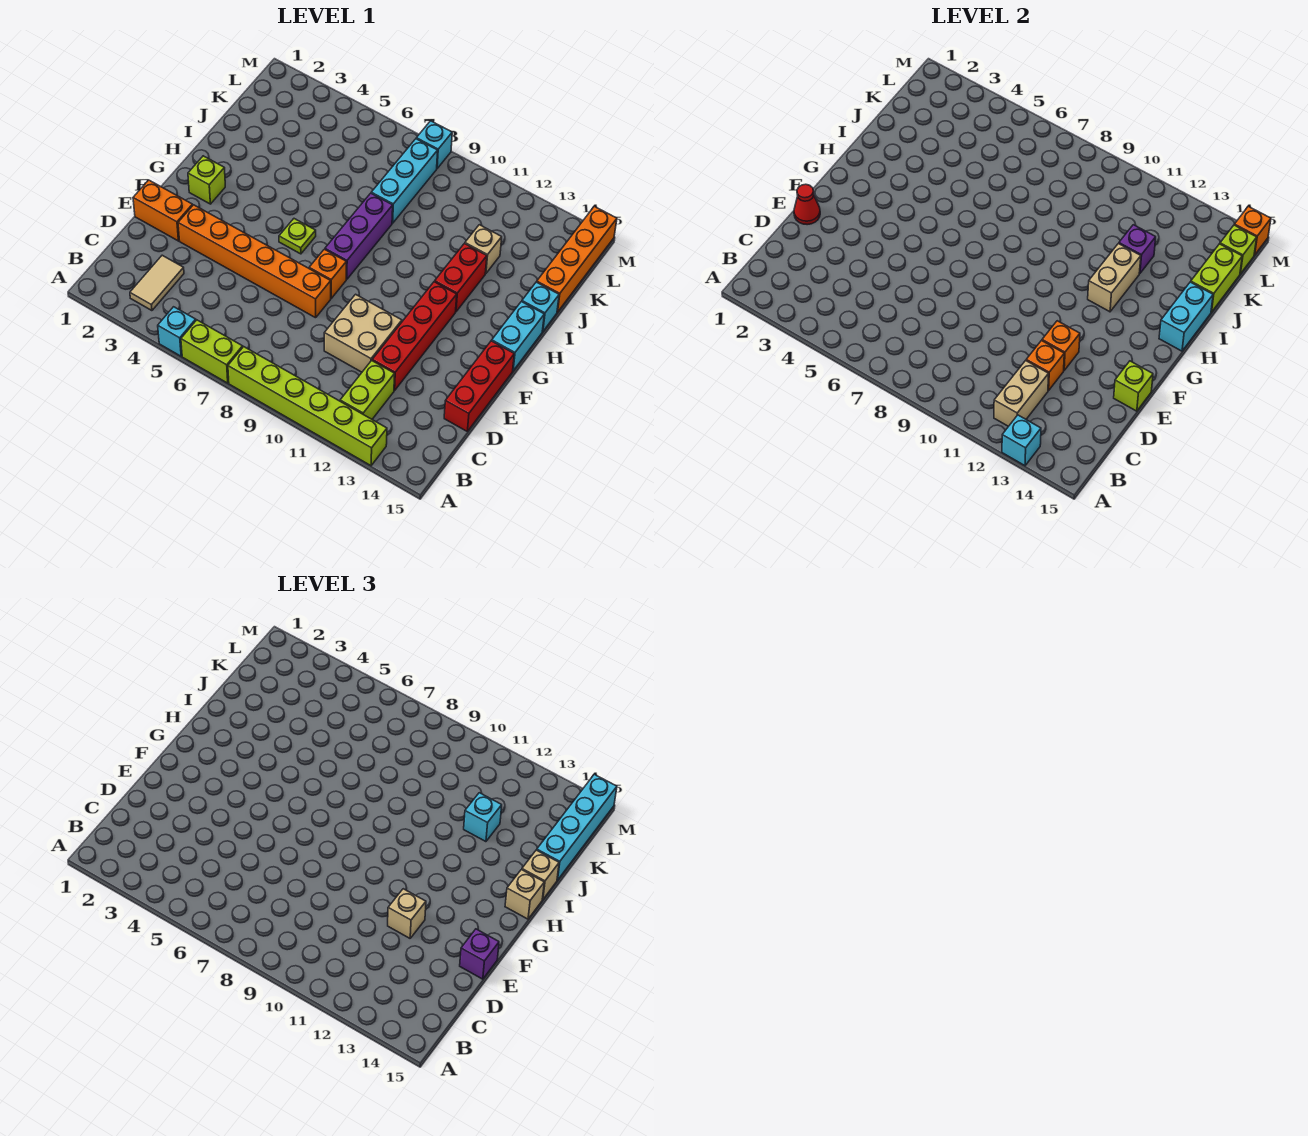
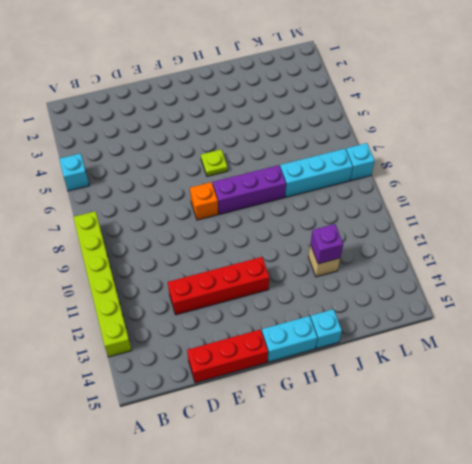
none -> lime 1x2 brick [181,320,243,383]
none -> tan 1x2 tile [130,255,184,311]
none -> lime 1x2 brick [340,361,395,419]
none -> tan 2x2 brick [324,294,402,372]

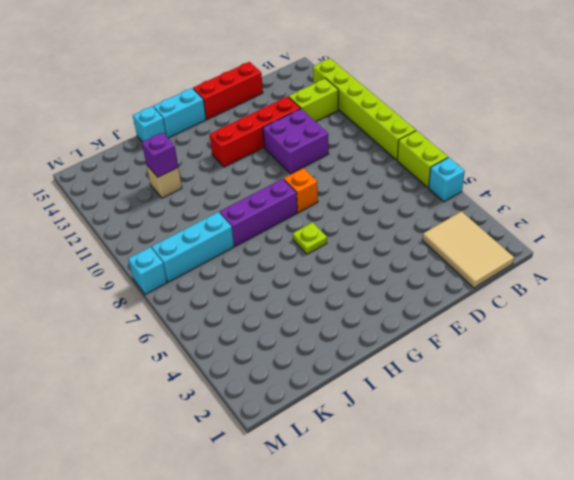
tan 2x3 tile [422,211,514,288] -> tan 1x2 tile [130,255,184,311]
purple 2x2 brick [263,109,329,174] -> tan 2x2 brick [324,294,402,372]
none -> orange 1x2 brick [133,180,193,241]
none -> orange 1x6 brick [178,205,331,318]
none -> lime 1x1 brick [188,156,225,204]
none -> red 1x2 brick [435,244,487,311]

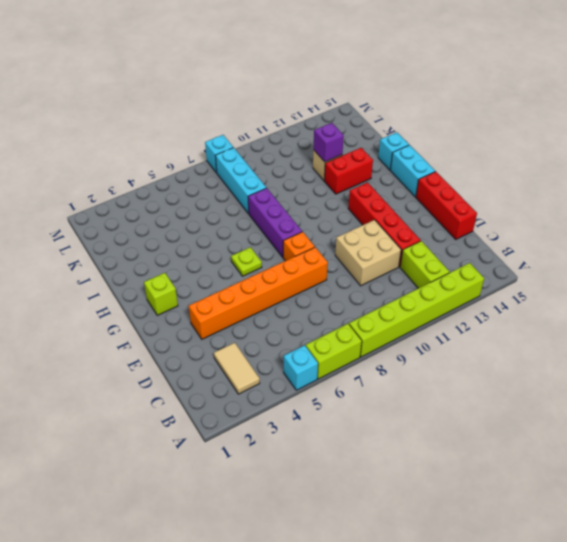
red 1x2 brick [324,148,373,194] -> red 1x2 brick turned to [435,244,487,311]
none -> orange 1x2 brick [133,180,193,241]
none -> orange 1x4 brick [537,206,617,312]
none -> cyan 1x1 brick [1002,415,1041,466]
none -> tan 1x2 brick [994,361,1049,426]

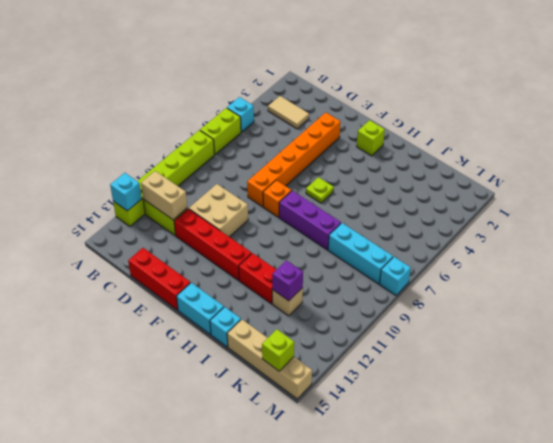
tan 1x4 brick [227,319,312,399] -> orange 1x4 brick [537,206,617,312]
none -> orange 1x2 brick [133,180,193,241]
none -> orange 1x1 brick [1026,341,1064,391]
none -> red 1x1 cone [794,184,820,225]
none -> orange 1x1 brick [1042,321,1080,370]

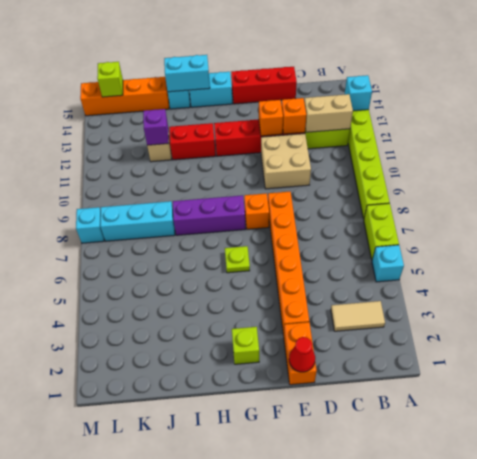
none -> lime 1x1 brick [1114,361,1153,411]
none -> tan 1x2 brick [1088,244,1141,312]
none -> lime 1x2 brick [1191,244,1242,312]
none -> orange 1x1 brick [1235,206,1271,255]

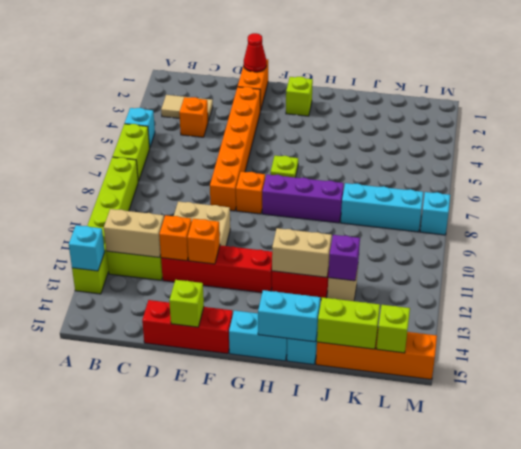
orange 1x1 brick [179,97,208,137] -> orange 1x1 brick moved to [1235,206,1271,255]
none -> tan 1x1 brick [388,889,426,938]
none -> purple 1x1 brick [460,929,499,979]
none -> tan 1x1 brick [505,870,544,919]
none -> tan 1x1 brick [522,850,559,900]

